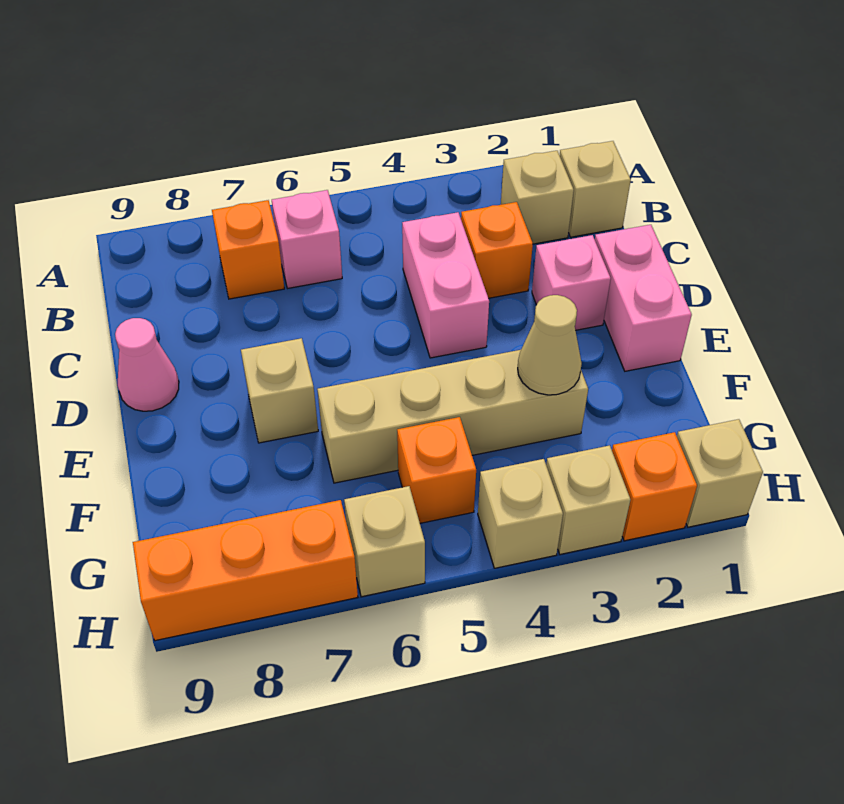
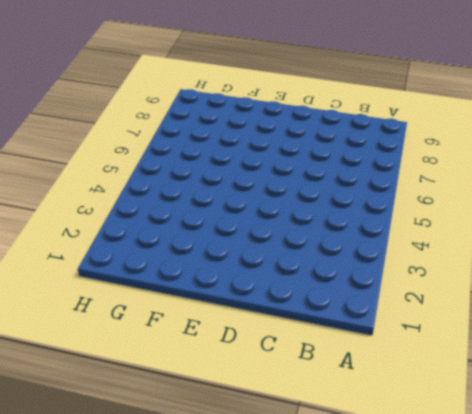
none -> tan 1x1 brick [560,141,631,237]
none -> tan 1x1 brick [501,151,574,244]
none -> pink 1x1 brick [272,190,342,288]

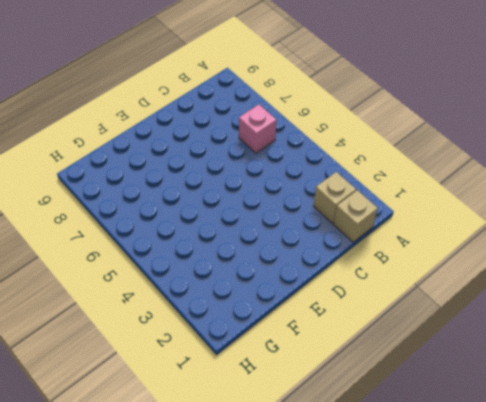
none -> orange 1x1 brick [212,200,284,299]
none -> orange 1x1 brick [461,202,533,298]
none -> pink 1x2 brick [402,212,489,358]

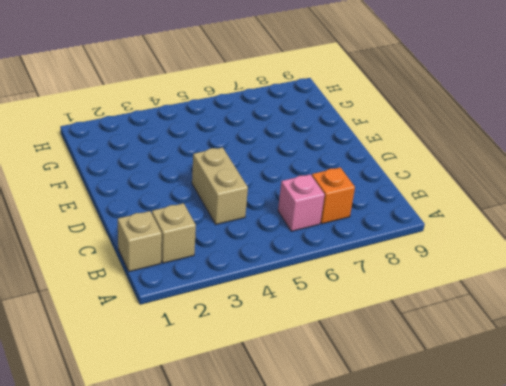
tan 1x2 brick [192,147,248,224] -> pink 1x2 brick [402,212,489,358]
none -> orange 1x1 brick [461,202,533,298]
none -> pink 1x2 brick [595,225,692,371]
none -> pink 1x1 brick [532,235,611,330]

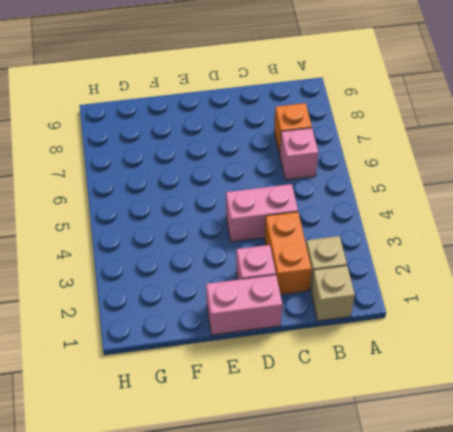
orange 1x2 brick [264,212,311,295] -> orange 1x1 brick [461,202,533,298]
none -> pink 1x1 cone [115,318,179,411]
none -> tan 1x1 brick [241,338,318,443]
none -> tan 1x4 brick [317,350,588,483]

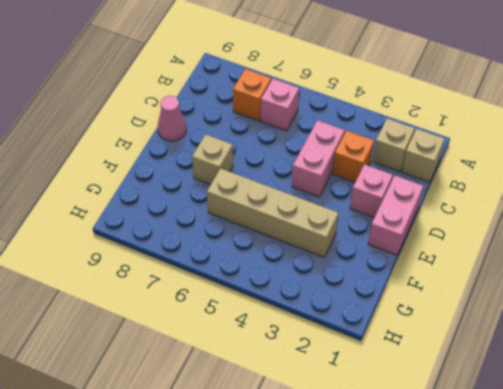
none -> orange 1x1 brick [397,417,476,523]
none -> tan 1x1 brick [677,419,763,527]
none -> orange 1x1 brick [612,432,697,541]

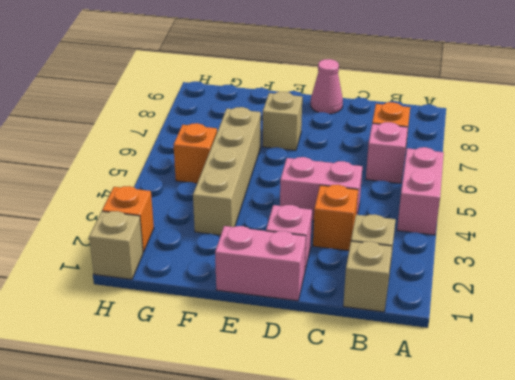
pink 1x2 brick [397,147,444,235] -> none
none -> tan 1x1 brick [546,445,630,554]
none -> tan 1x1 brick [478,459,563,568]
none -> tan 1x1 brick [344,486,425,597]

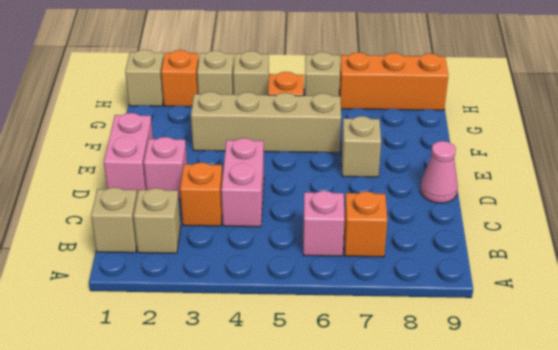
none -> tan 1x1 cone [518,295,582,395]

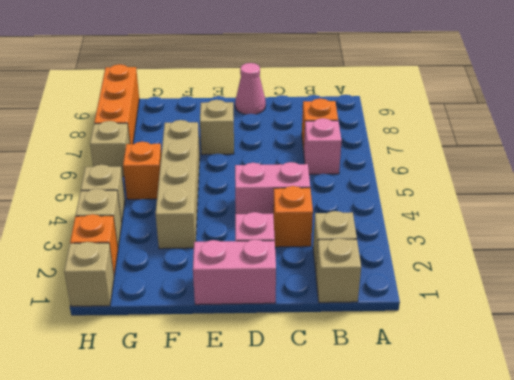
none -> tan 1x1 cone [518,295,582,395]

